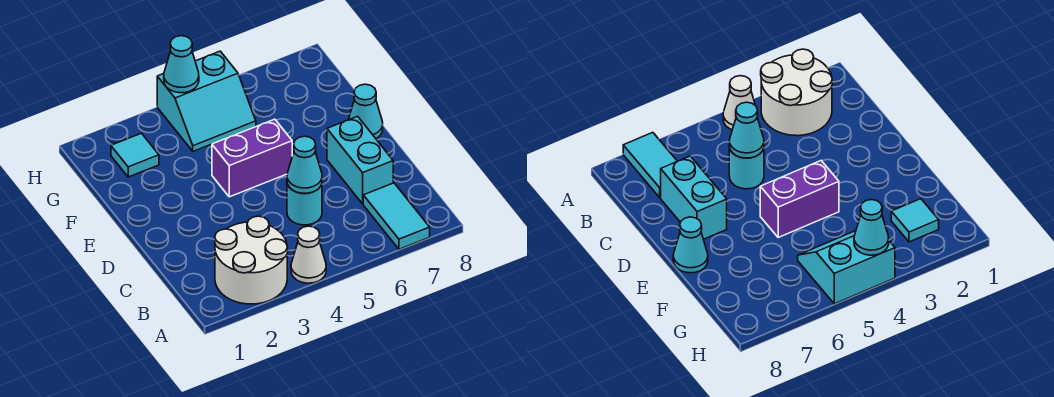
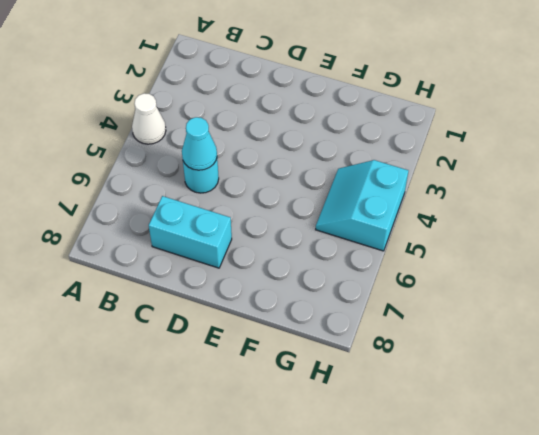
none -> white 2x2 round brick [215,216,288,304]
none -> cyan 1x2 tile [363,183,430,249]

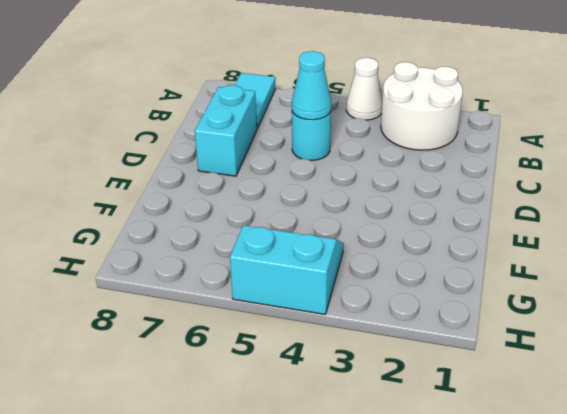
none -> purple 1x2 brick [212,119,292,197]
none -> cyan 1x1 cone [348,84,383,138]

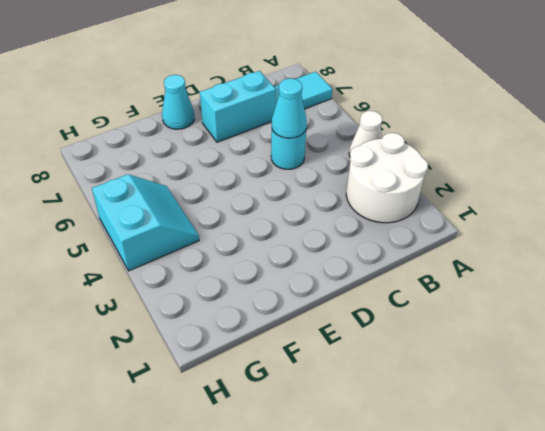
none -> purple 1x2 brick [212,119,292,197]
none -> cyan 1x1 tile [111,133,159,177]

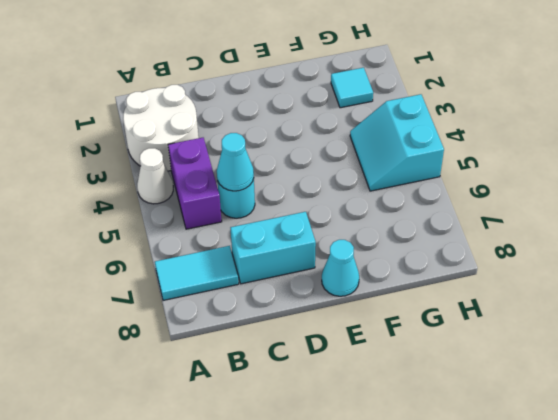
purple 1x2 brick [168,138,222,229] -> purple 1x2 brick moved to [212,119,292,197]
none -> cyan 1x1 cone [164,36,199,93]

